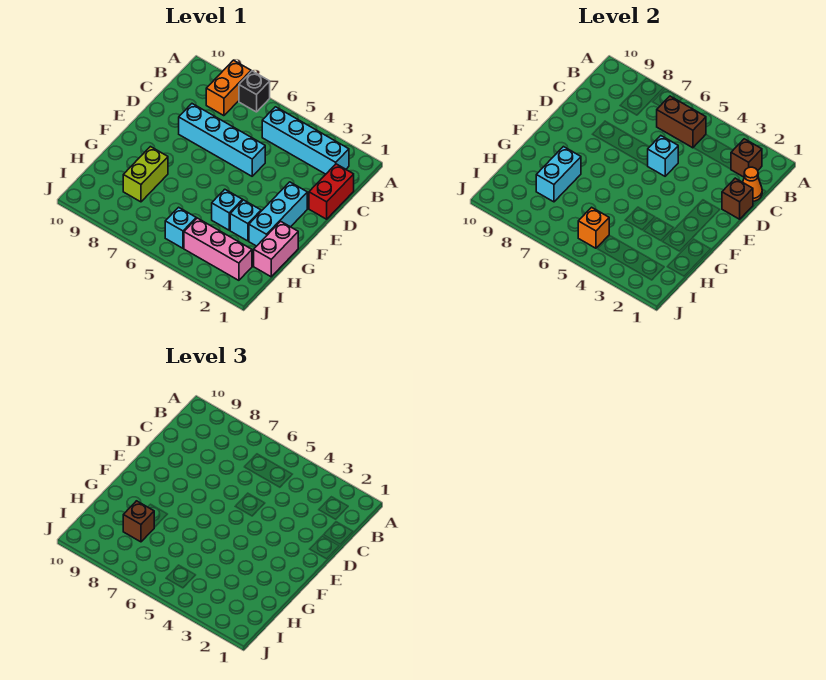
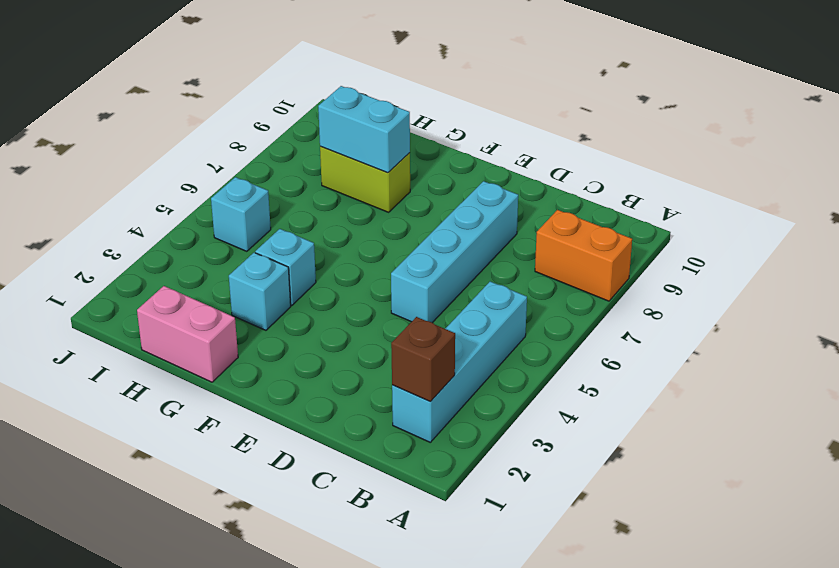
none -> black 1x1 brick [239,71,270,112]
none -> red 1x2 brick [309,164,354,219]
none -> cyan 1x3 brick [249,182,307,246]

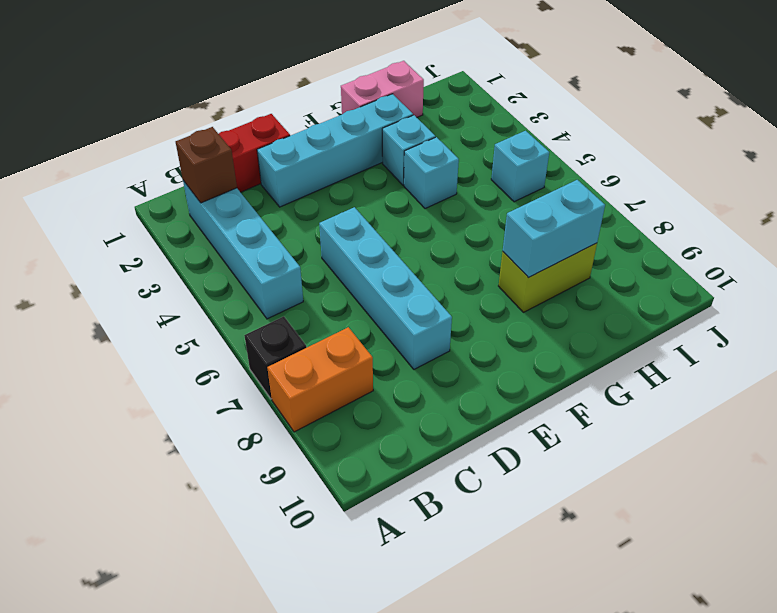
cyan 1x4 brick [257,94,413,207] -> cyan 1x3 brick [249,182,307,246]
none -> pink 1x3 brick [184,218,252,280]
none -> brown 1x2 brick [657,96,706,148]
none -> orange 1x1 cone [743,167,762,201]

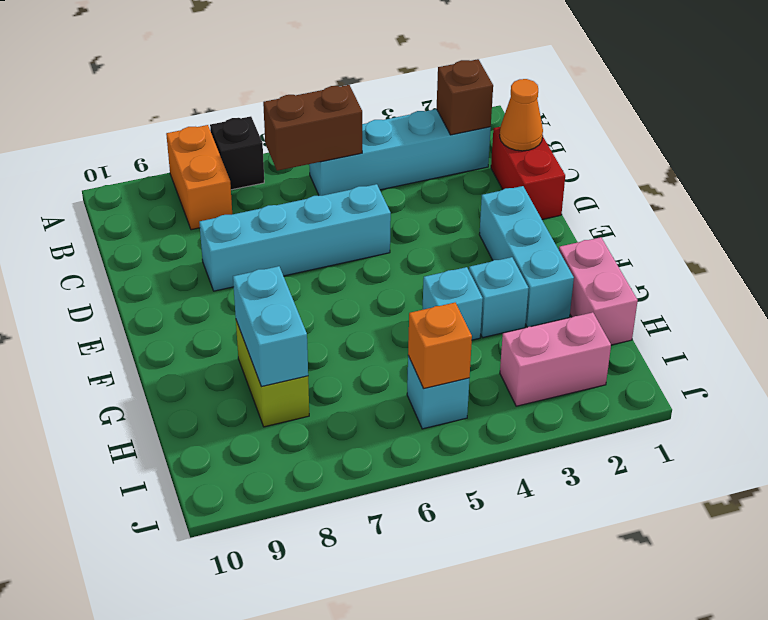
pink 1x2 brick [500,312,611,406] -> pink 1x3 brick [184,218,252,280]
none -> brown 1x1 brick [722,178,753,219]
none -> cyan 1x1 brick [648,136,678,176]
none -> brown 1x1 brick [123,501,154,542]

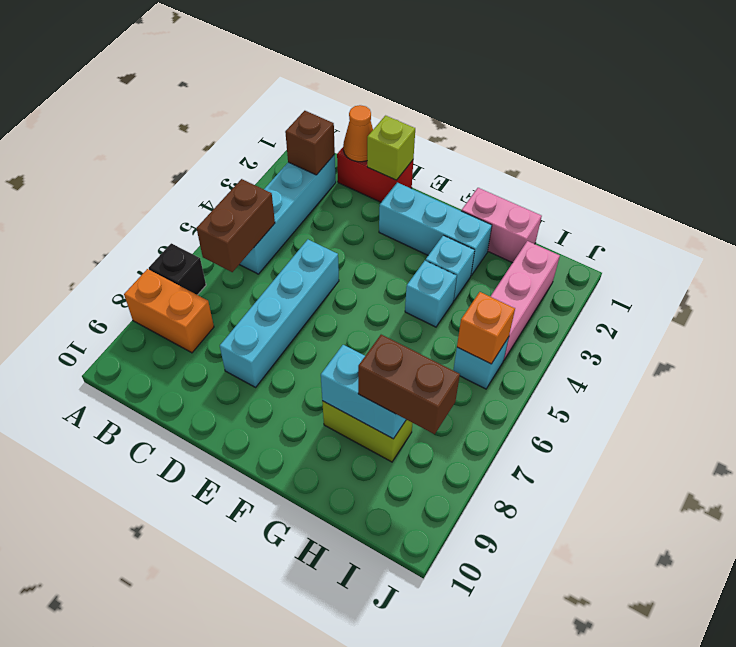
lime 1x1 brick [367,116,415,180] -> brown 1x1 brick [722,178,753,219]
brown 1x2 brick [358,335,460,434] -> brown 1x1 brick [123,501,154,542]
none -> cyan 1x1 brick [648,136,678,176]

